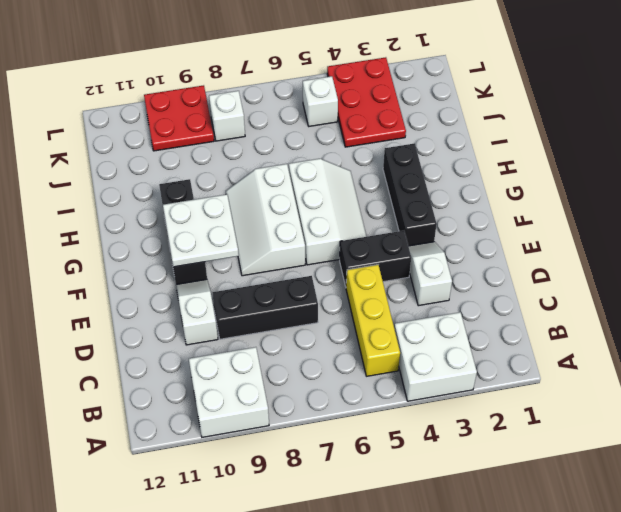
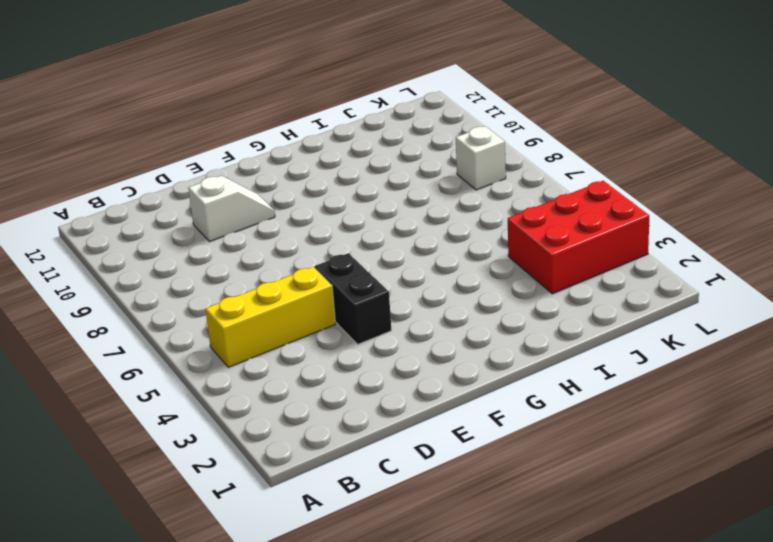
red 2x3 brick [508,181,649,294] -> red 2x3 plate [327,57,406,147]
none -> white 2x2 brick [394,312,477,401]
none -> white 2x2 brick [189,347,269,437]
none -> white 1x2 slope [409,242,452,306]

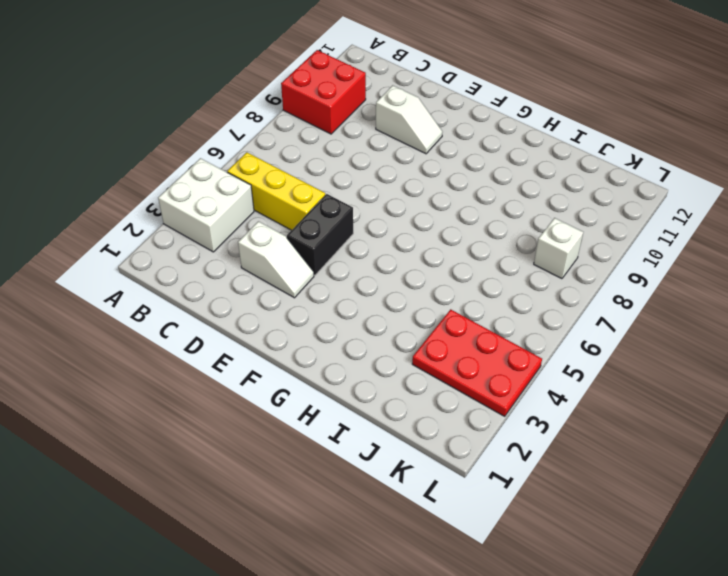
red 2x2 brick [281,50,366,134] -> white 2x2 brick [189,347,269,437]
none -> black 1x3 brick [212,276,318,339]
none -> black 1x3 brick [383,143,437,246]
none -> white 2x3 slope [289,159,367,265]

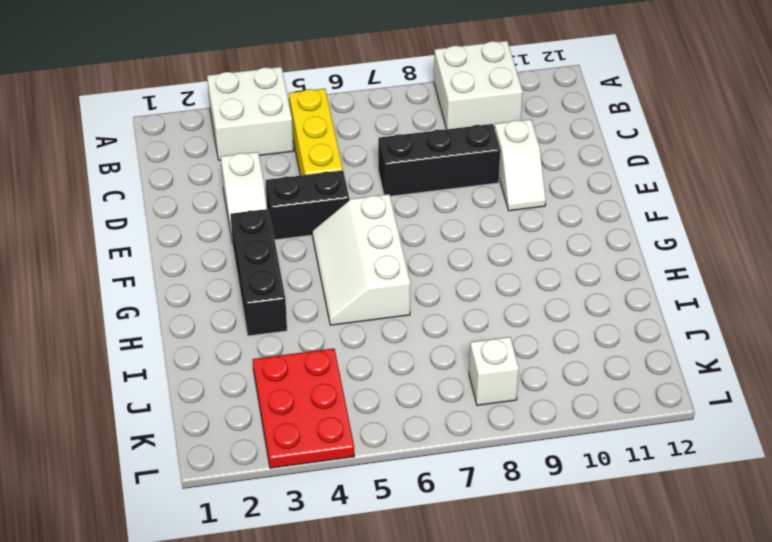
none -> white 2x3 slope [226,164,305,276]
none -> black 1x3 brick [159,179,207,284]
none -> white 1x1 brick [303,76,338,126]

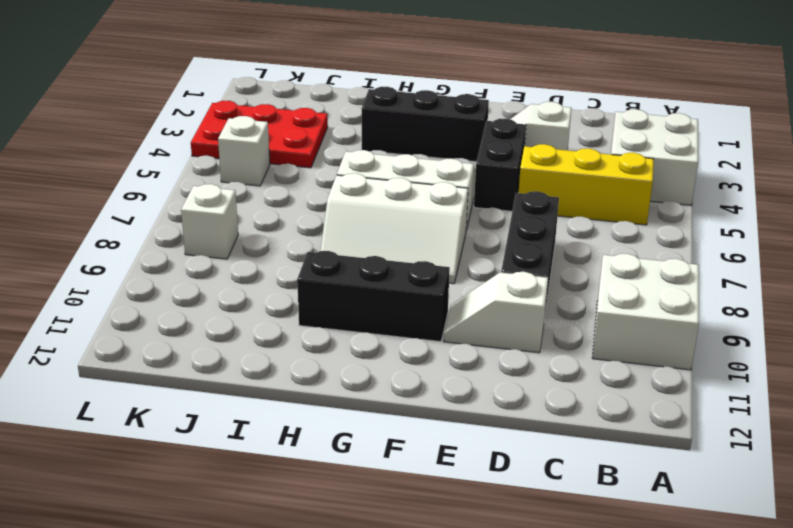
none -> red 2x2 plate [144,85,214,151]
none -> white 2x2 plate [163,194,239,267]

